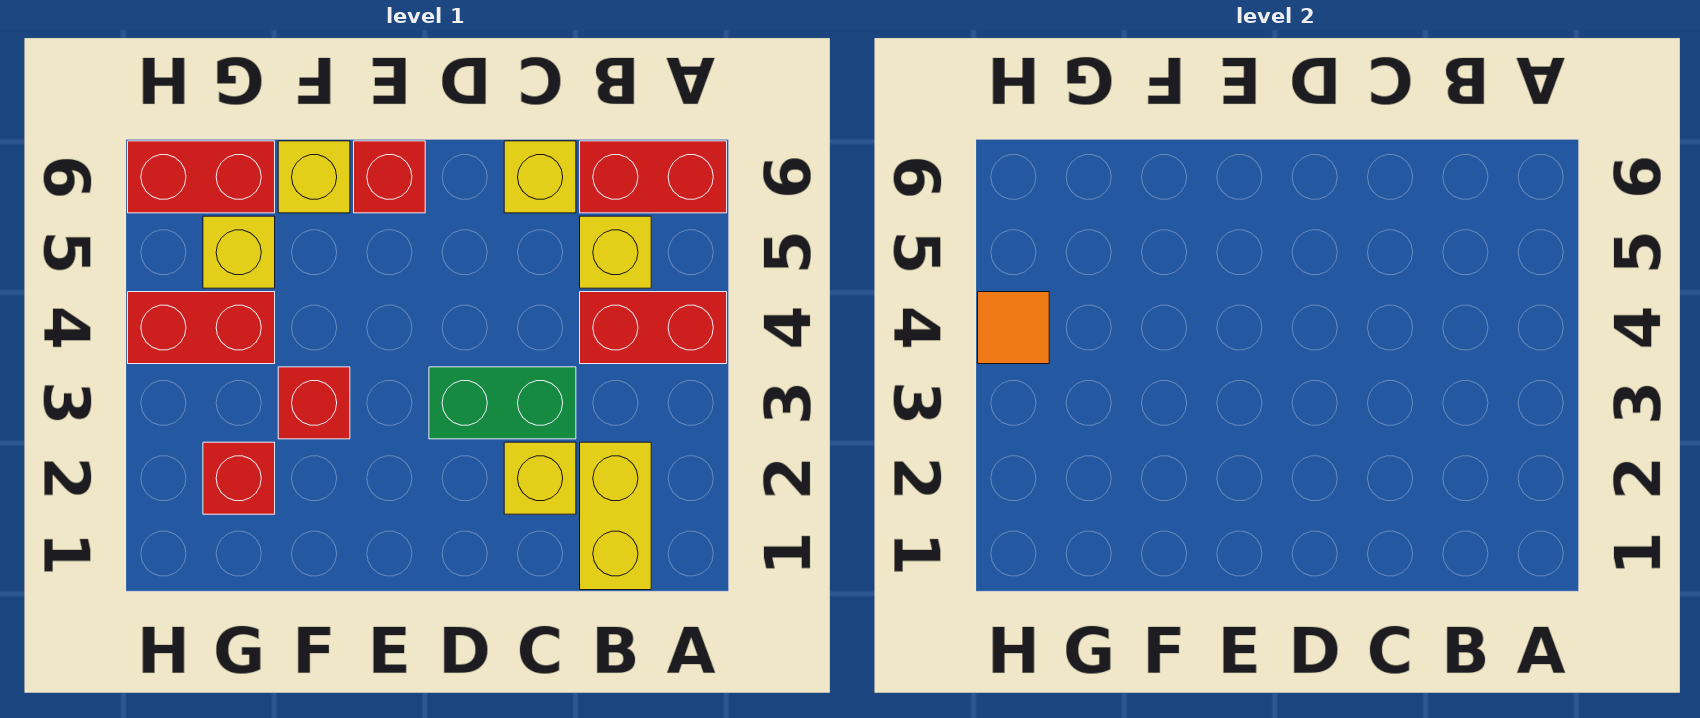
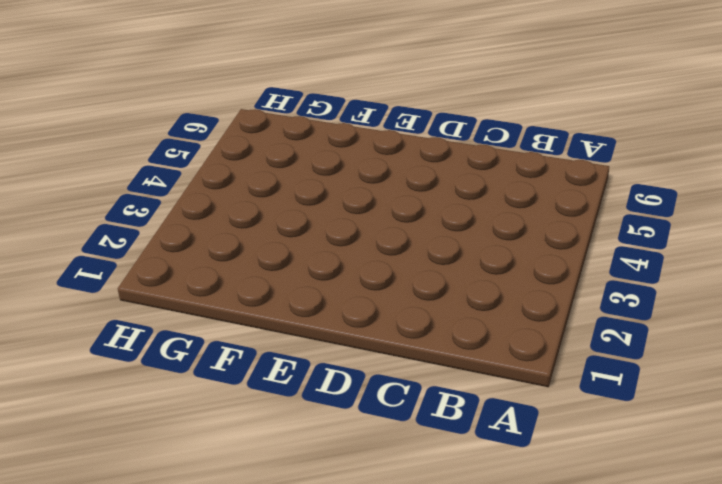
none -> red 1x2 brick [580,292,727,364]
none -> red 1x2 brick [580,141,727,213]
none -> yellow 1x2 brick [580,442,651,590]

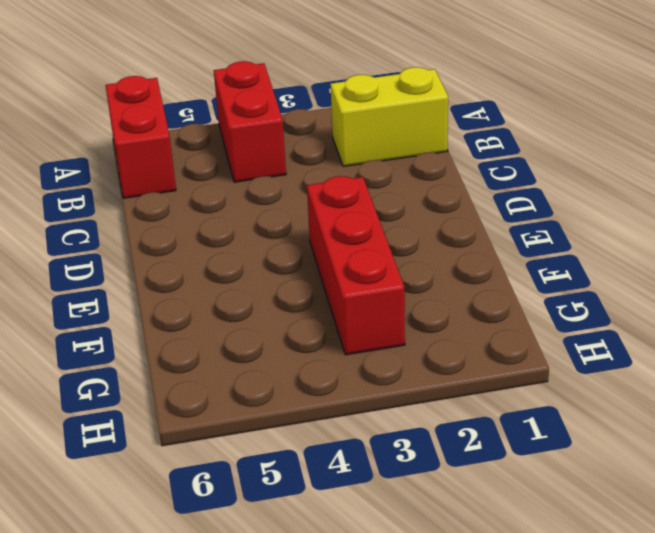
red 1x3 brick [307,176,405,355] -> red 1x1 brick [278,367,350,439]
none -> yellow 1x1 brick [580,216,651,288]
none -> yellow 1x1 brick [504,442,576,514]
none -> green 1x2 brick [429,367,576,439]

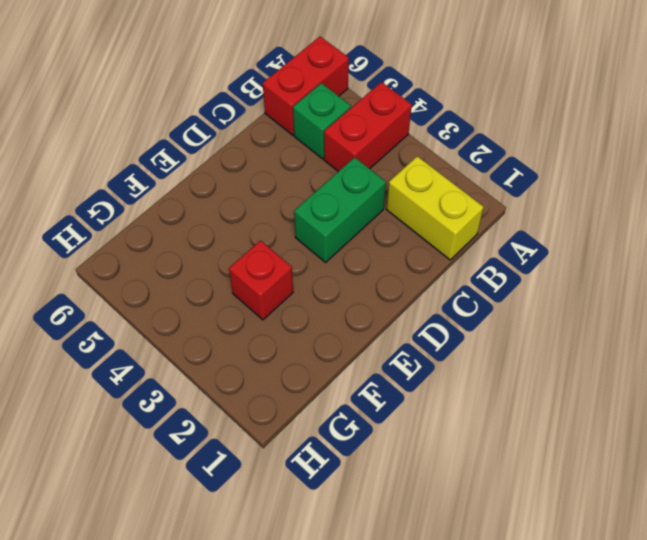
green 1x1 brick [293,83,351,159] -> yellow 1x1 brick [580,216,651,288]
none -> yellow 1x1 brick [504,442,576,514]
none -> yellow 1x1 brick [504,141,576,213]
none -> red 1x1 brick [354,141,425,213]

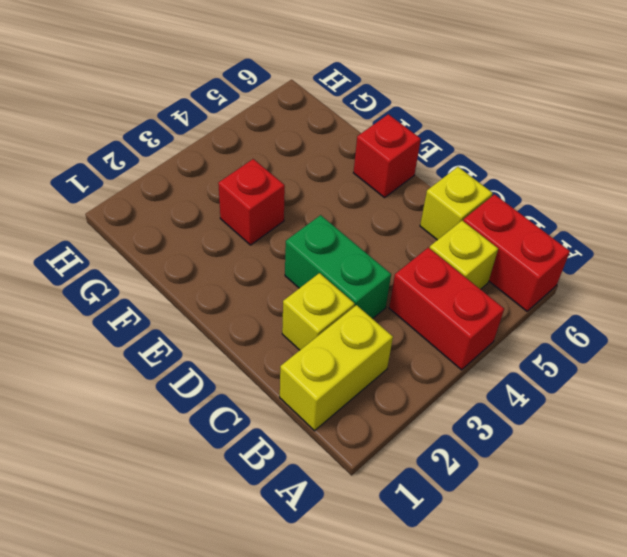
none -> yellow 1x1 brick [278,141,350,213]
none -> red 1x1 brick [203,442,275,514]
none -> red 1x2 brick [128,292,275,364]

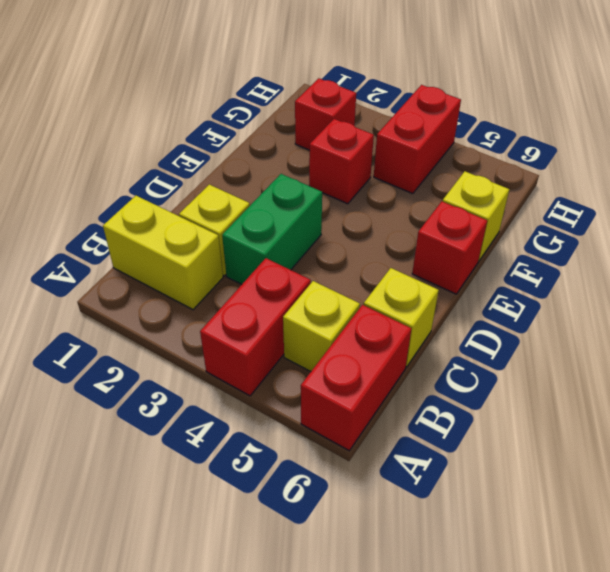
none -> yellow 1x1 brick [203,216,275,288]
none -> red 1x2 brick [128,141,275,213]
none -> orange 1x1 tile [978,292,1049,364]

